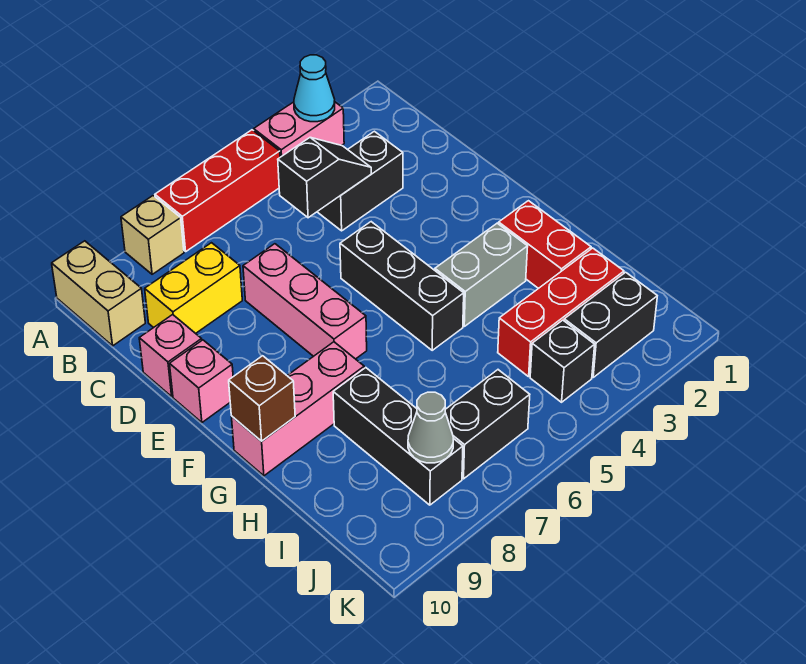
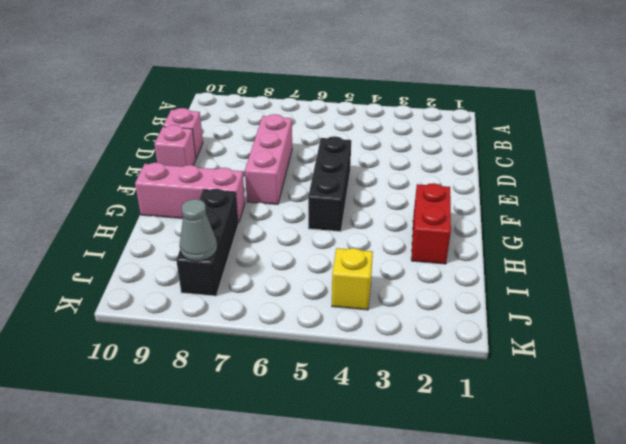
yellow 1x1 brick [332,248,373,310] -> black 1x1 brick [530,320,595,402]
none -> pink 1x2 brick [254,102,344,157]
none -> red 1x3 brick [155,130,280,251]
none -> tan 1x1 brick [121,196,184,274]

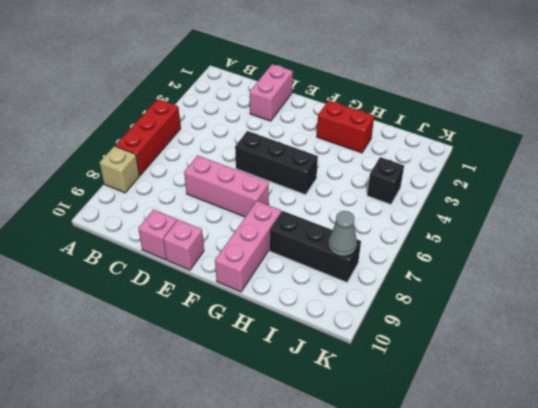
pink 1x2 brick [250,64,293,121] -> pink 1x2 brick moved to [254,102,344,157]
none -> tan 1x2 brick [52,241,145,346]
none -> black 1x2 brick [317,131,403,231]
none -> yellow 1x2 brick [145,243,242,333]

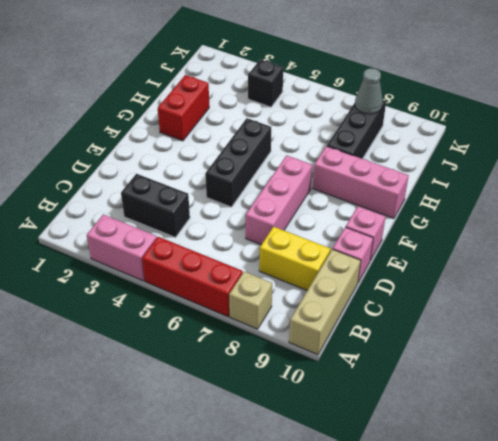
tan 1x3 brick [289,249,361,355] -> tan 1x2 brick [52,241,145,346]
none -> grey 1x2 brick [435,223,528,326]
none -> red 1x3 brick [498,248,624,377]
none -> black 1x2 brick [564,272,657,377]

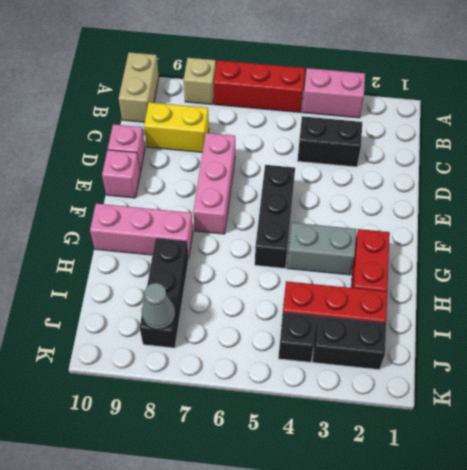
none -> black 1x2 brick [445,370,530,479]
none -> cyan 1x1 cone [294,55,335,122]
none -> black 1x2 slope [278,138,371,218]

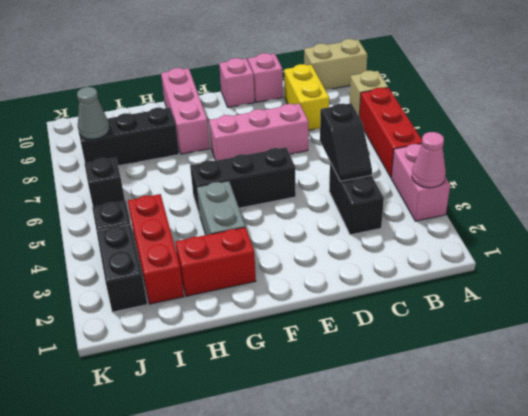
pink 1x1 cone [412,132,446,188] -> cyan 1x1 cone [294,55,335,122]
black 1x1 brick [84,158,125,207] -> black 1x2 brick [445,370,530,479]
none -> brown 1x1 brick [229,356,295,441]

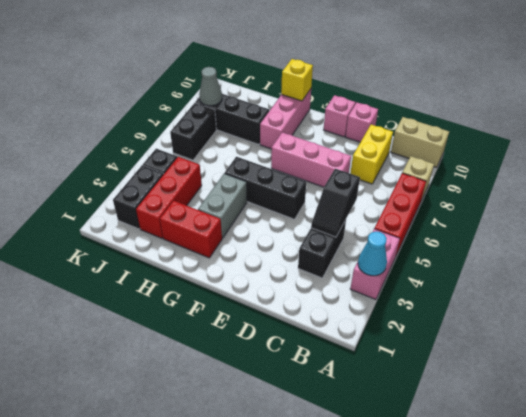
yellow 1x1 brick [281,59,313,101] -> brown 1x1 brick [229,356,295,441]

